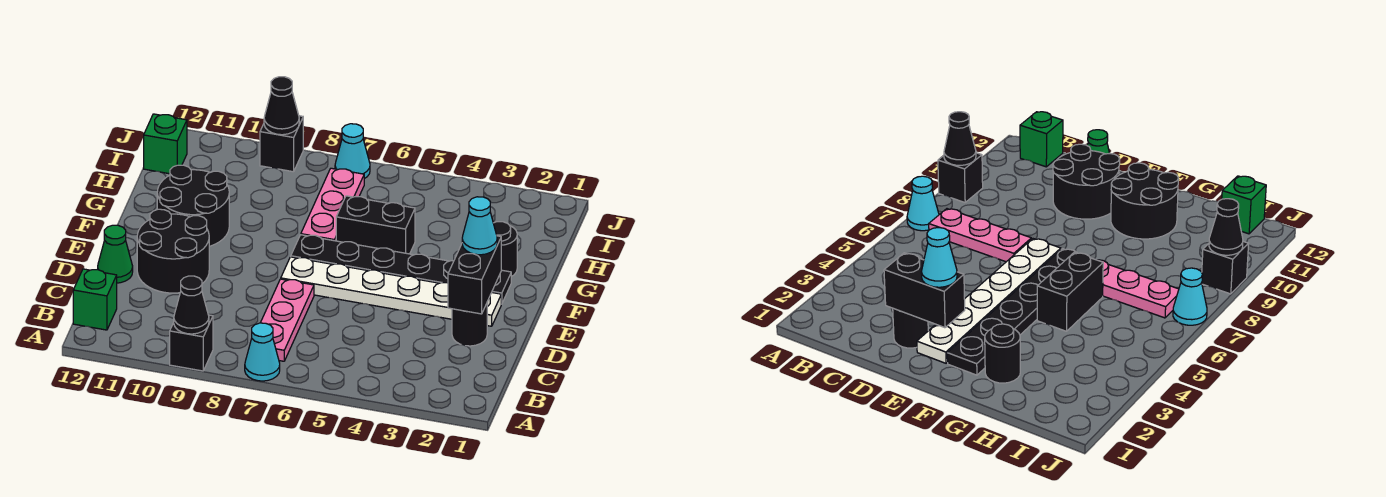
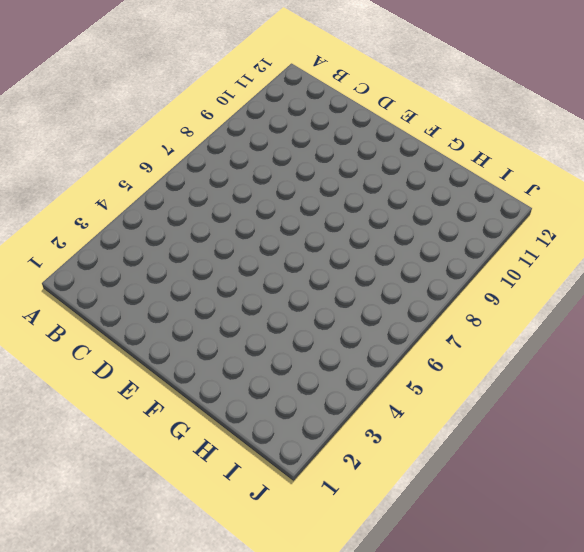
none -> cyan 1x1 cone [245,323,280,381]
none -> black 1x1 brick [170,315,213,371]
none -> pink 1x3 plate [261,279,314,361]

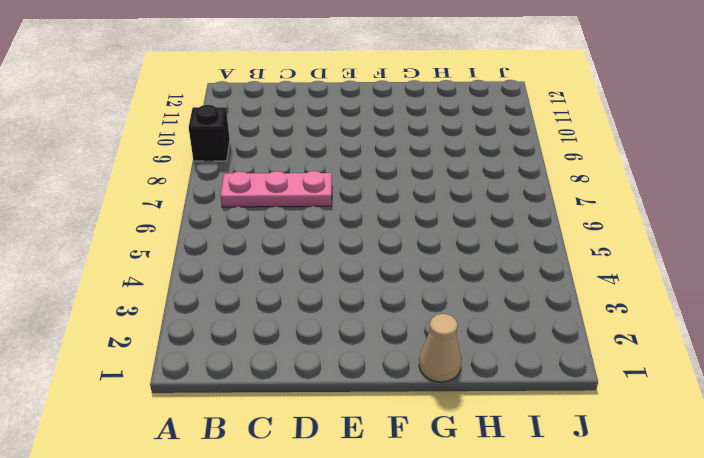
tan 1x1 cone [419,314,462,382] -> none
none -> cyan 1x1 cone [245,323,280,381]
none -> green 1x1 brick [73,269,117,330]
none -> black 1x1 round brick [452,304,487,346]

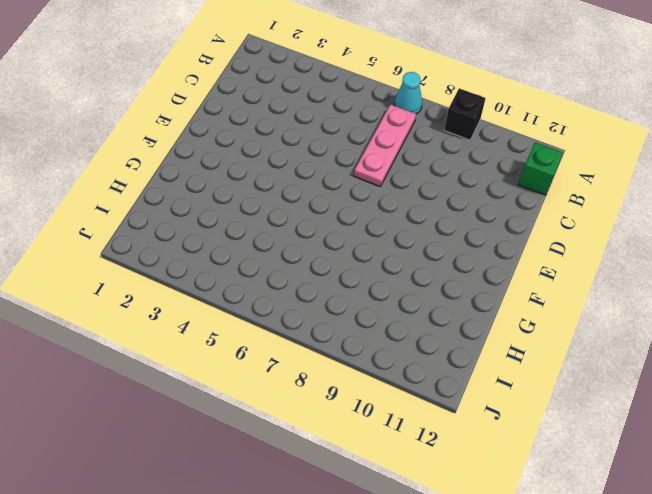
none -> black 1x1 round brick [452,304,487,346]
none -> black 2x2 round brick [137,209,209,293]
none -> green 1x1 cone [98,225,133,283]

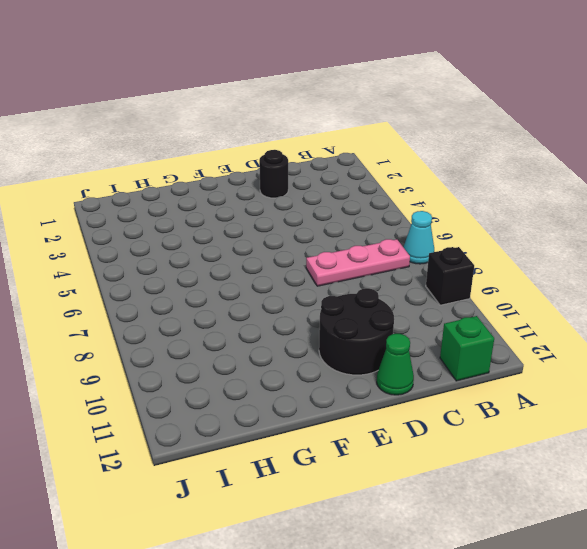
none -> white 1x6 plate [281,257,501,326]
none -> black 1x6 plate [291,235,511,304]
none -> black 2x2 round brick [157,165,229,246]

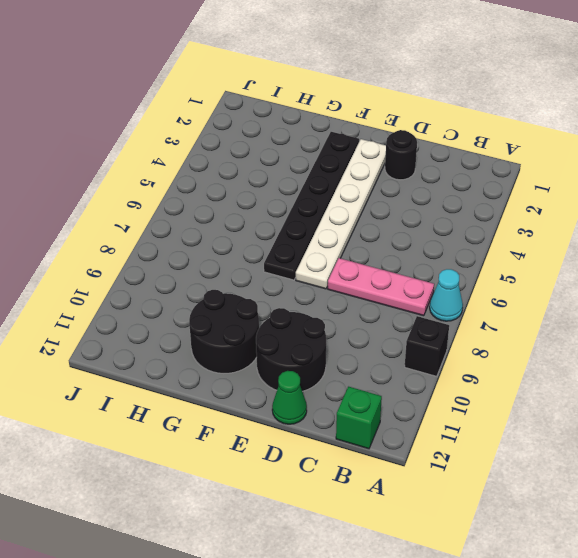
none -> black 1x1 round brick [493,222,517,277]
none -> black 1x2 brick [336,196,415,254]
none -> pink 1x3 plate [301,168,364,241]

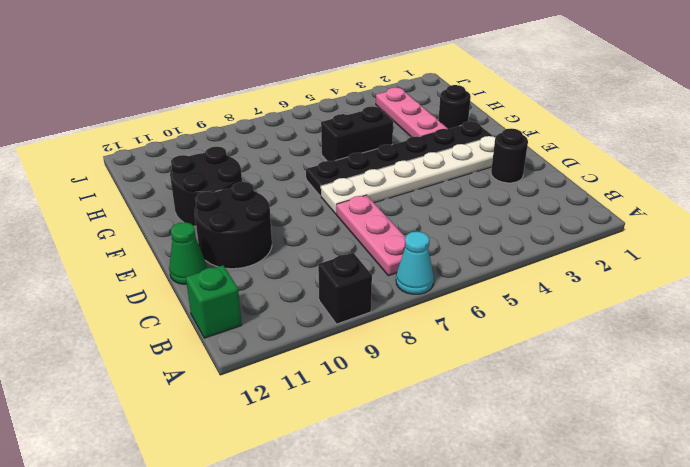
pink 1x3 plate [376,87,448,137] -> pink 1x3 plate moved to [301,168,364,241]
none -> green 1x1 brick [144,114,187,174]
none -> cyan 1x1 cone [335,124,370,179]
none -> black 1x1 brick [260,116,303,172]

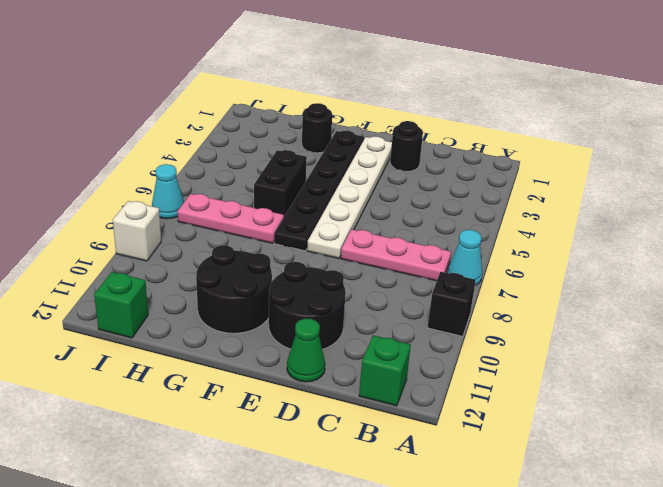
white 1x1 brick [113,201,161,261] -> black 1x1 brick [260,116,303,172]
none -> black 1x1 cone [174,276,209,334]
none -> black 1x2 brick [448,236,501,314]
none -> black 1x1 cone [264,77,299,135]

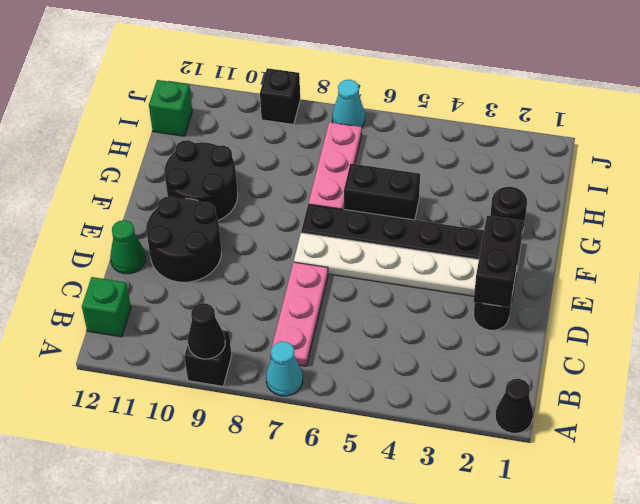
black 1x1 cone [495,379,533,433] -> black 1x1 cone moved to [264,77,299,135]
none -> cyan 1x1 cone [462,197,497,255]

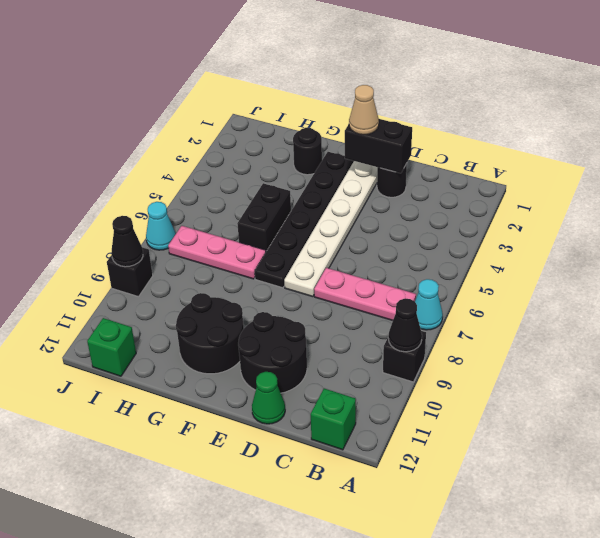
tan 1x1 cone [349,85,379,135] -> cyan 1x1 cone [462,197,497,255]

